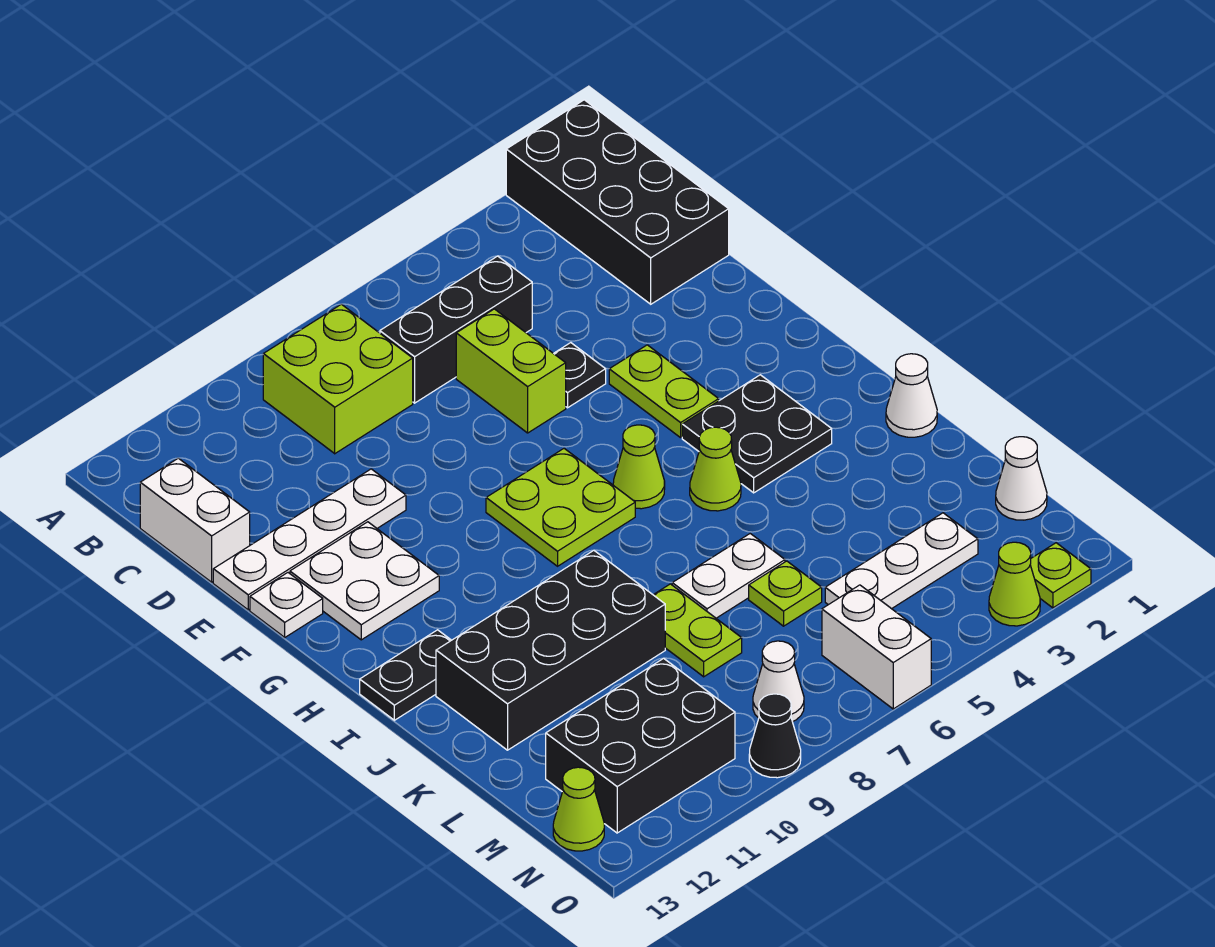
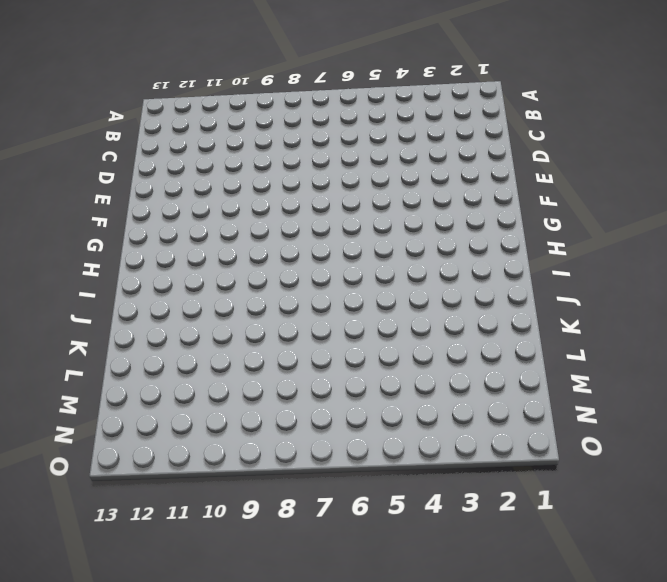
none -> black 2x4 brick [506,100,729,304]
none -> lime 2x2 brick [263,304,413,454]
none -> black 1x3 brick [380,256,532,403]

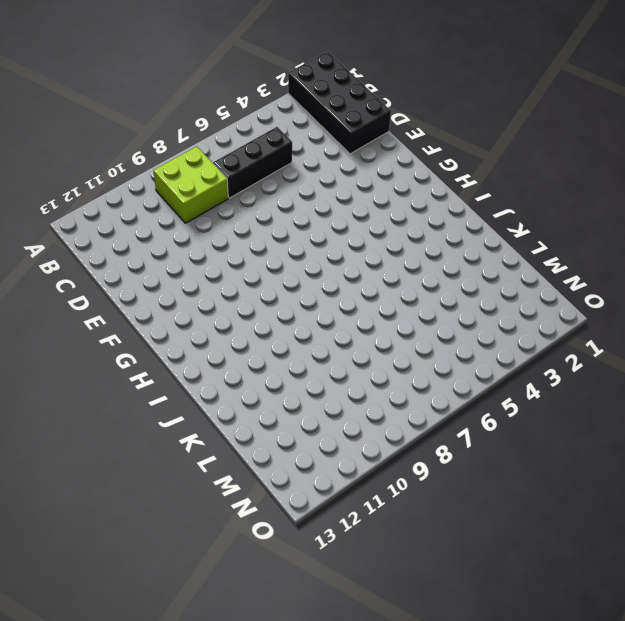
none -> white 1x2 brick [140,458,250,582]
none -> lime 1x2 brick [456,309,566,433]
none -> black 1x1 plate [554,343,606,408]

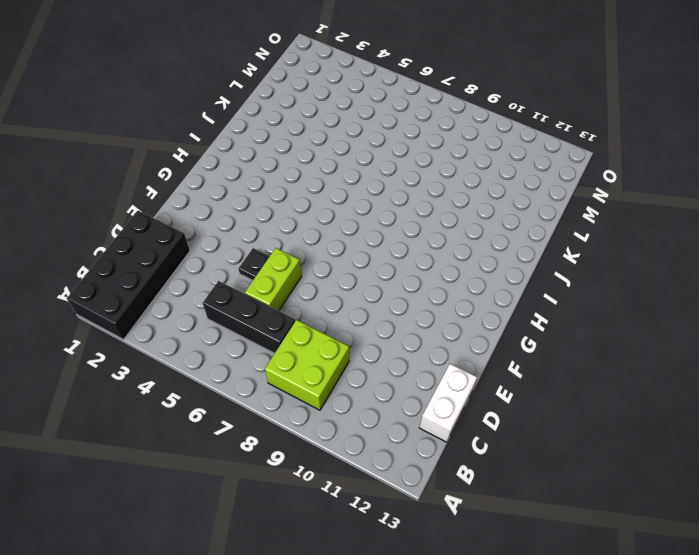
none -> white 1x4 plate [213,469,406,610]
none -> lime 1x2 plate [609,345,719,438]
none -> white 2x2 plate [290,522,439,640]

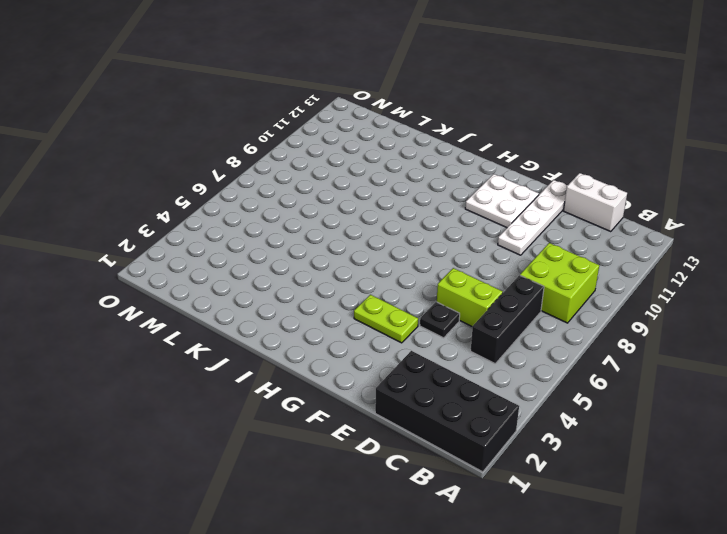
none -> white 1x1 plate [250,573,323,637]
none -> lime 2x2 plate [486,449,635,566]
none -> black 2x2 plate [682,375,832,493]

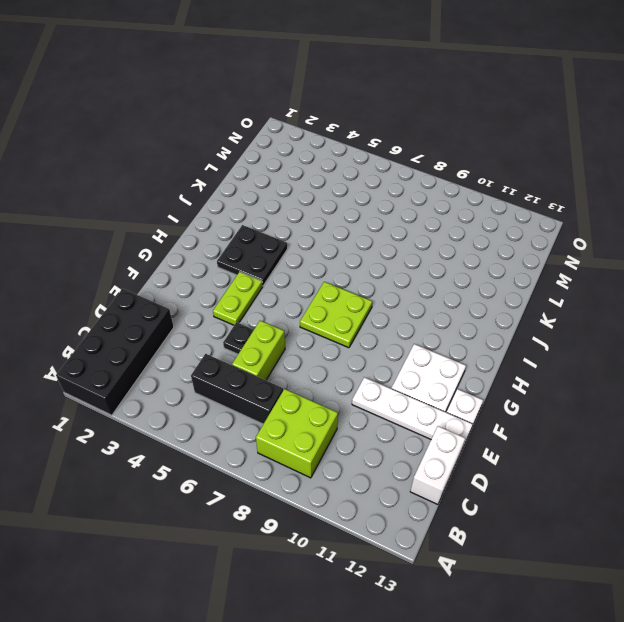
none -> lime 1x1 cone [613,425,665,509]
none -> lime 1x1 cone [690,427,741,511]
none -> black 1x2 plate [360,630,451,720]

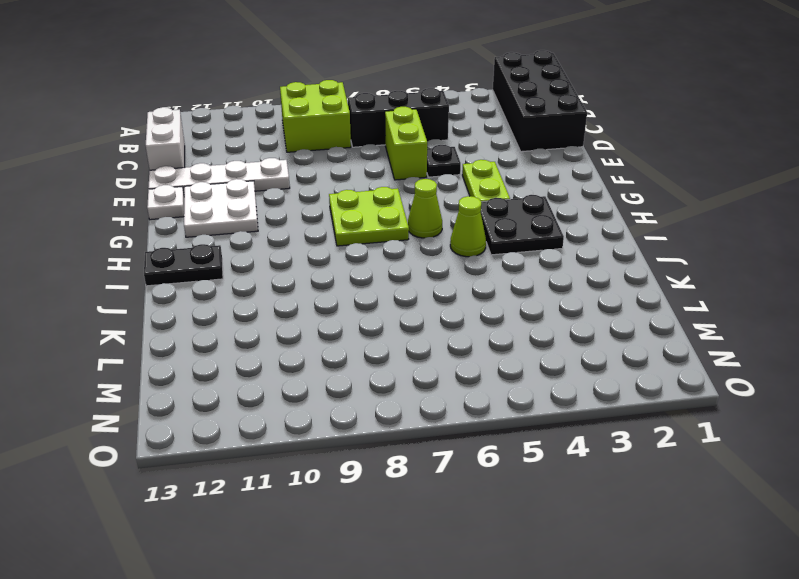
none -> white 1x1 cone [886,354,937,437]
none -> black 2x4 brick [436,550,665,750]
none -> white 1x2 plate [672,534,785,618]

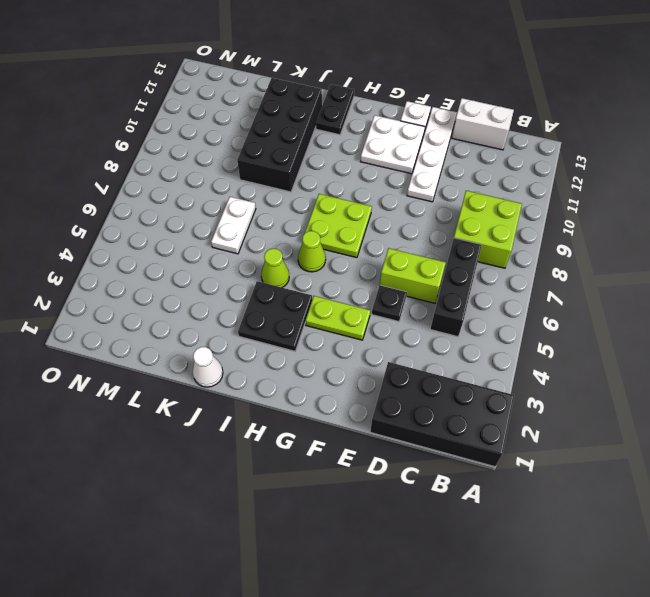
none -> lime 1x2 plate [654,584,742,677]
none -> lime 1x1 plate [749,561,822,626]
none -> white 1x1 cone [996,437,1047,520]

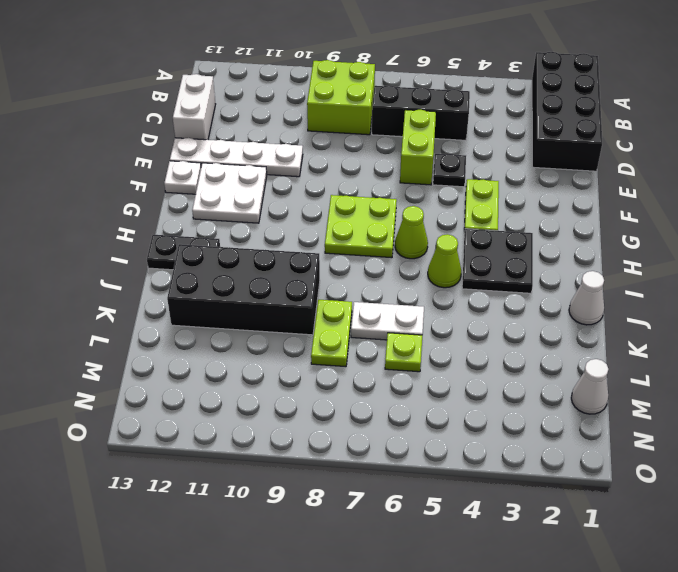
none -> white 1x3 plate [825,513,978,609]
none -> black 2x3 brick [546,658,735,833]
none -> white 1x2 brick [822,585,931,709]

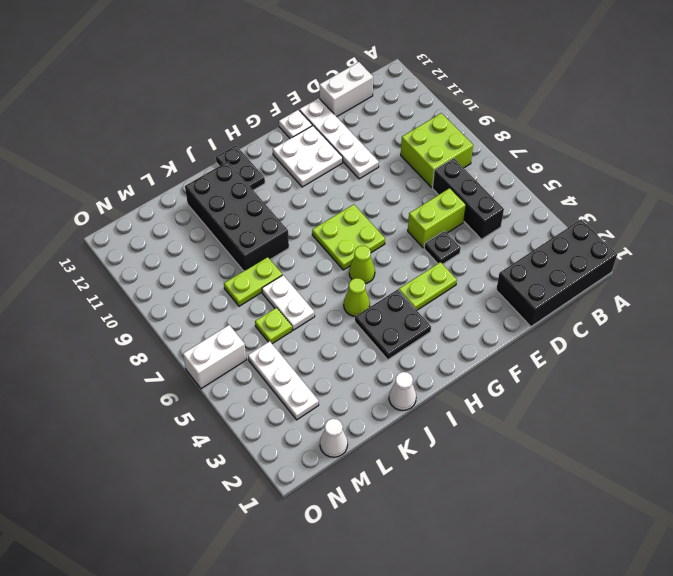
none -> black 2x3 brick [546,658,735,833]
none -> white 1x1 cone [753,641,804,722]
none -> lime 1x1 cone [553,767,604,851]

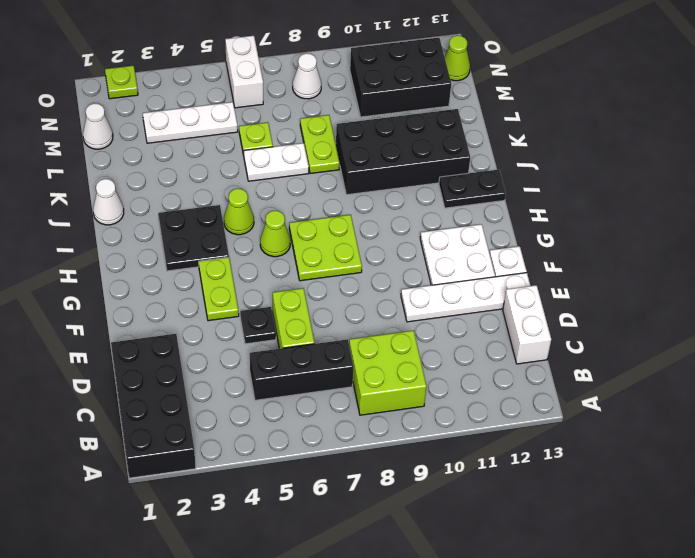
none -> lime 1x1 cone [989,542,1040,626]
none -> black 1x1 cone [749,694,801,778]

